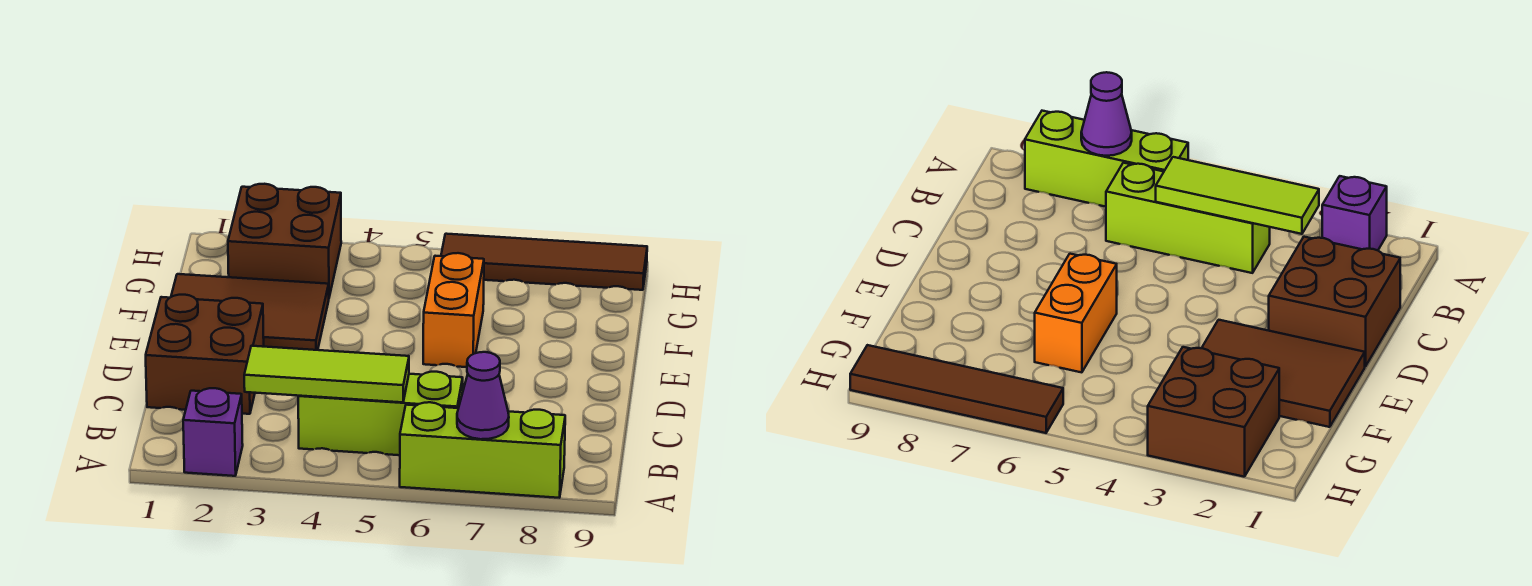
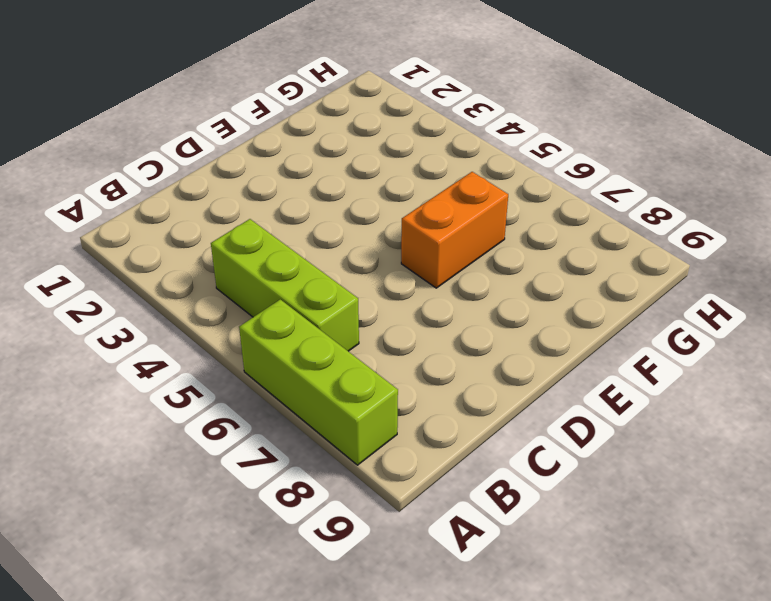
none -> purple 1x1 brick [183,388,243,476]
none -> brown 2x2 brick [146,295,264,414]

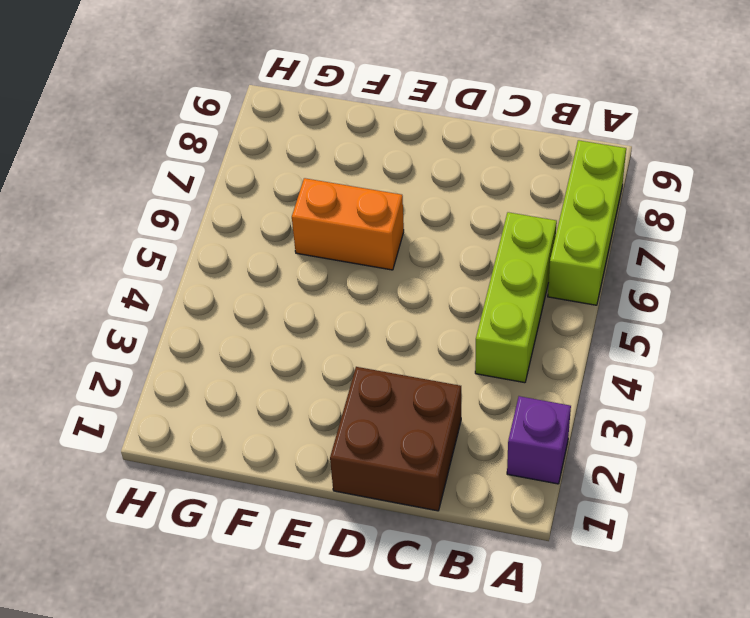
none -> brown 2x3 tile [171,274,329,350]
none -> brown 2x2 brick [228,184,341,297]

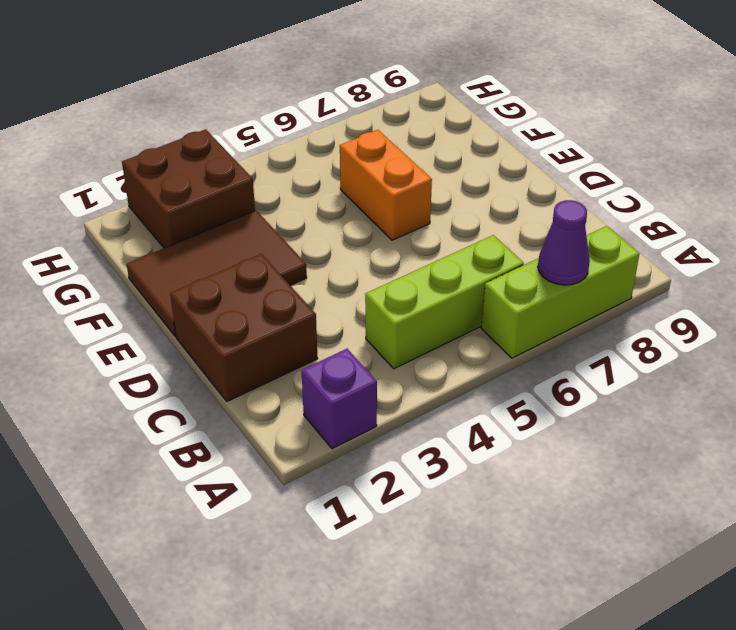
none -> brown 1x4 tile [441,234,647,290]
none -> lime 1x3 tile [244,346,409,402]

